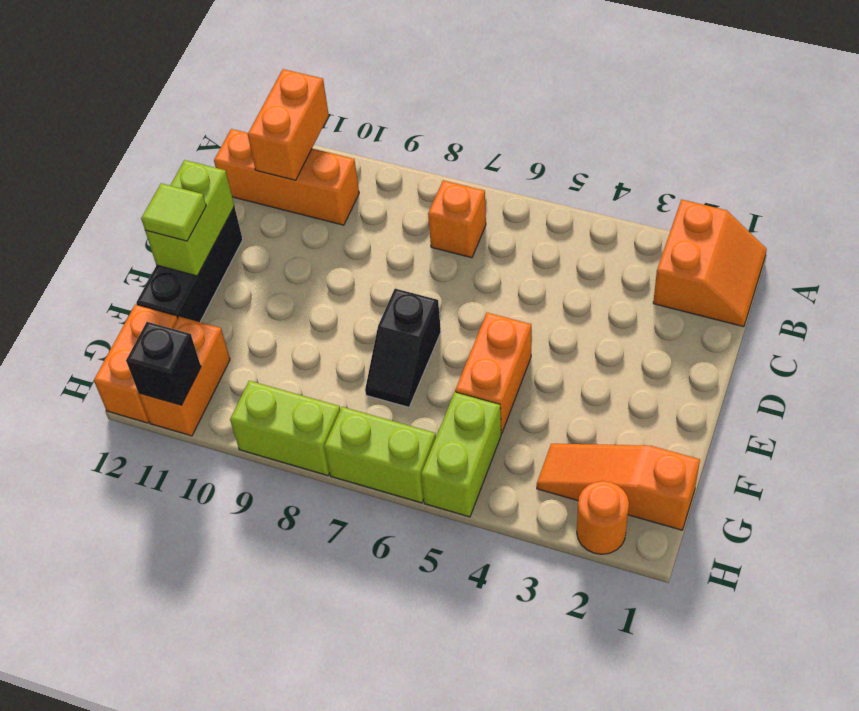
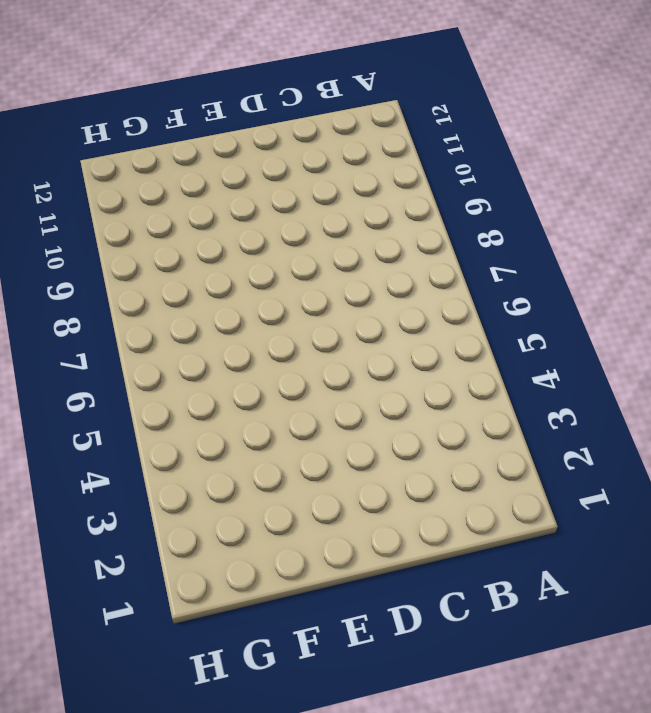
none -> orange 2x2 slope [653,200,767,327]
none -> orange 1x1 brick [428,181,486,258]
none -> orange 1x3 brick [214,129,359,225]

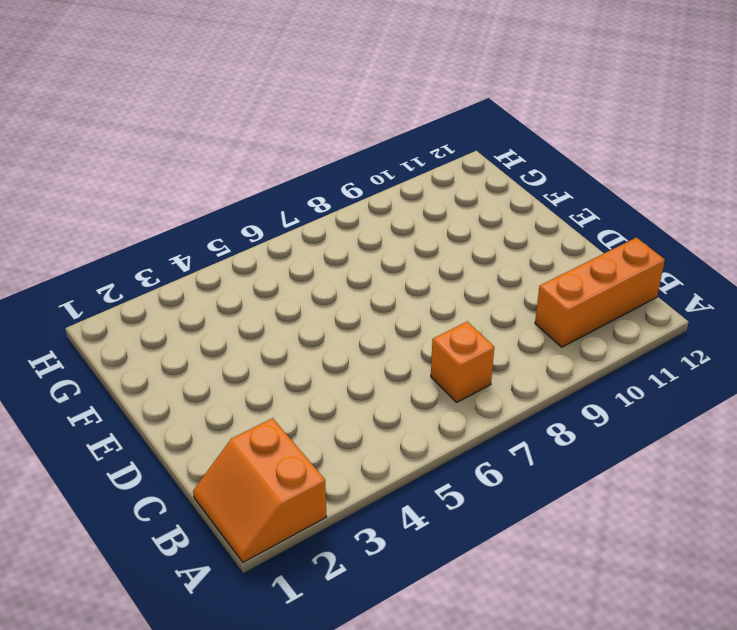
none -> black 1x3 brick [136,207,243,322]
none -> orange 1x2 brick [455,313,531,433]
none -> black 1x2 slope [365,289,441,407]

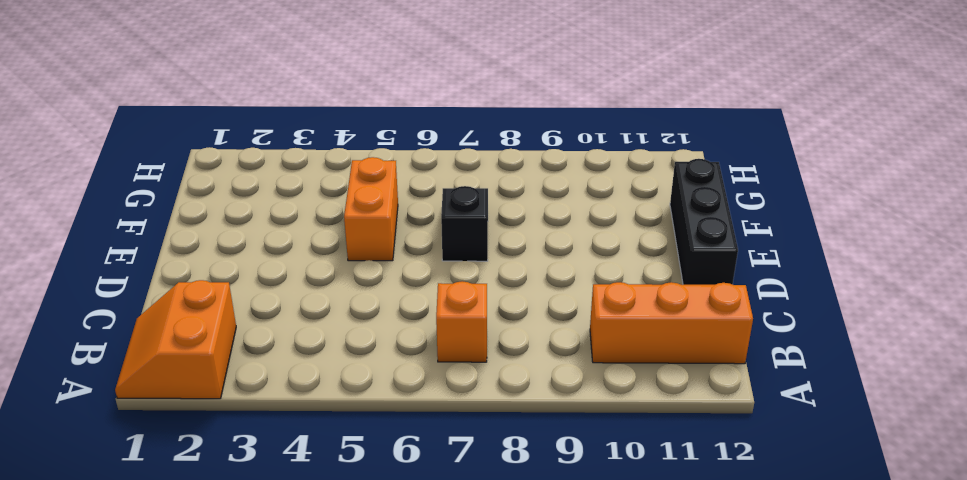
none -> orange 1x3 slope [537,444,700,530]
none -> lime 1x2 brick [421,392,501,517]
none -> orange 1x2 brick [139,317,230,436]

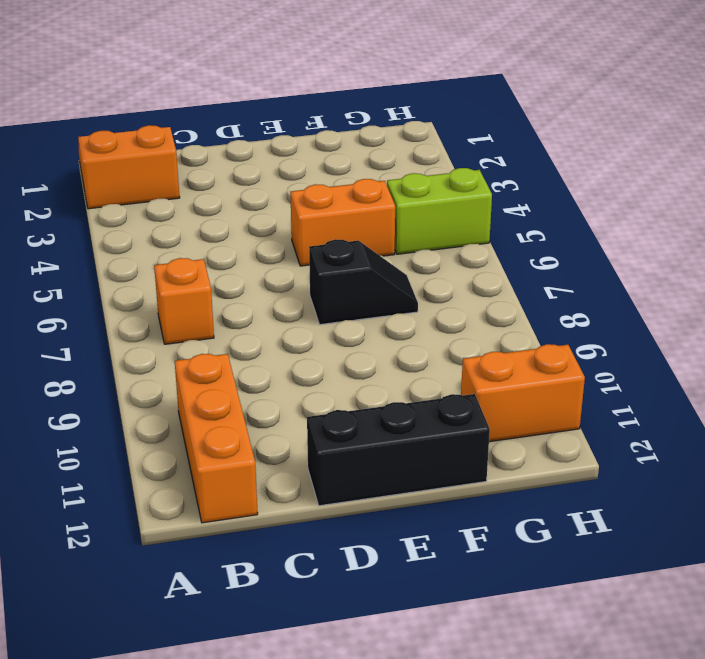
none -> orange 1x3 slope [537,444,700,530]
none -> orange 1x2 brick [94,305,178,423]
none -> orange 1x1 round brick [577,481,629,554]

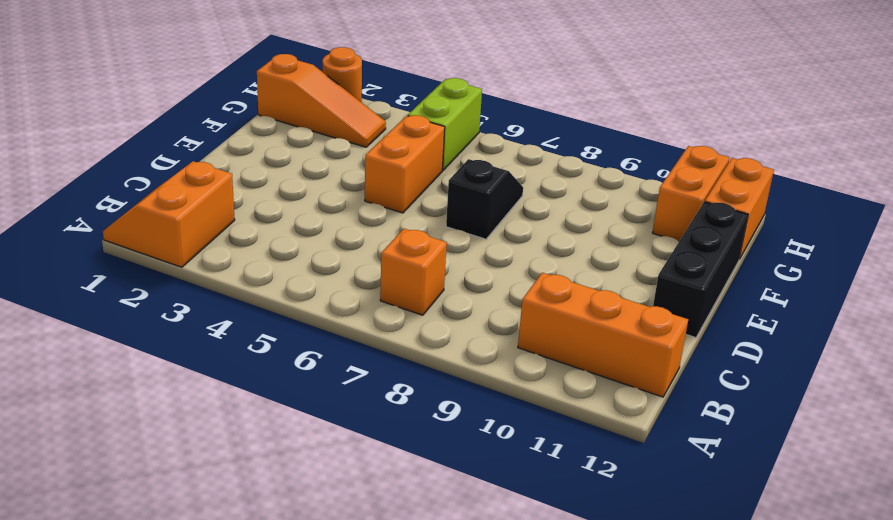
none -> lime 1x2 brick [324,407,436,503]
none -> lime 1x2 brick [230,381,340,476]
none -> orange 1x2 brick [248,69,329,180]

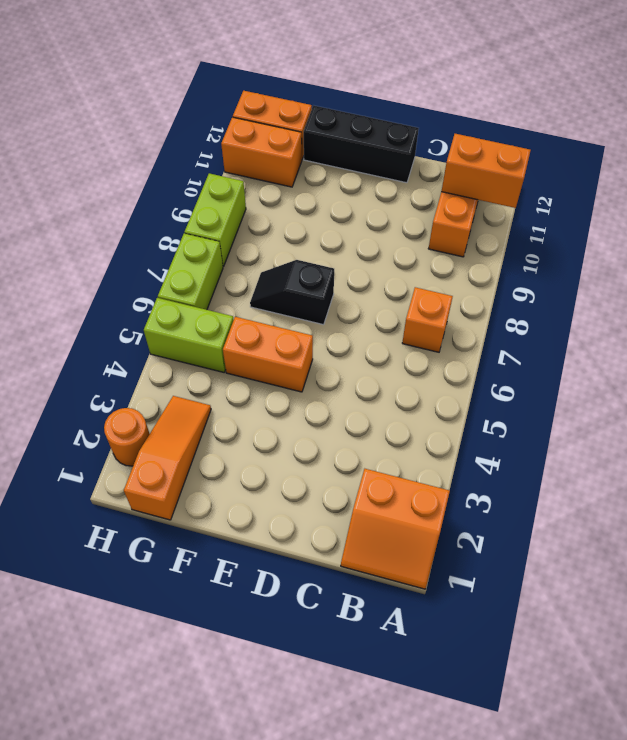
none -> lime 1x2 brick [145,160,234,276]
none -> black 1x1 brick [126,322,201,405]
none -> lime 1x1 tile [141,183,206,241]

